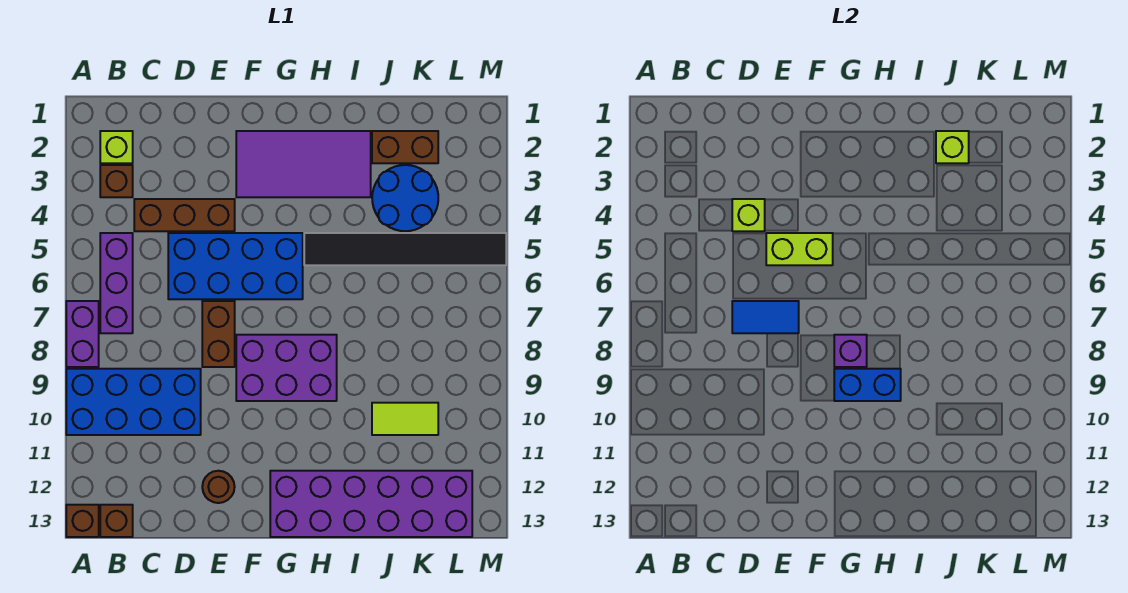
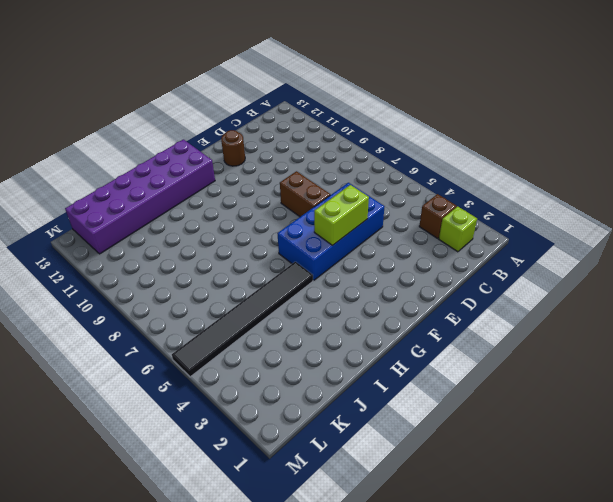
none -> purple 1x2 brick [66,301,99,367]
none -> blue 2x4 brick [66,369,201,435]
none -> brown 1x1 brick [66,505,99,537]

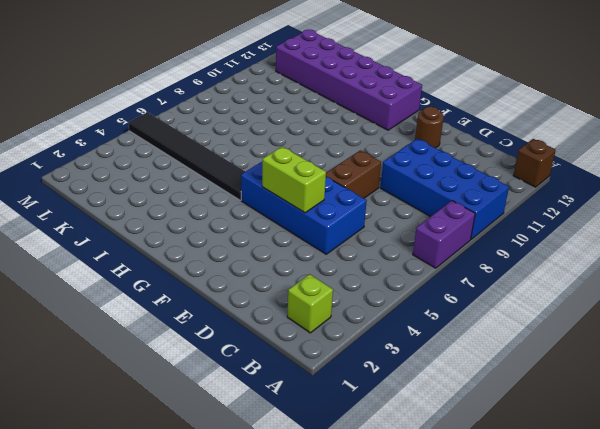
none -> brown 1x1 brick [100,165,133,197]
none -> purple 1x3 brick [100,233,133,333]
none -> brown 1x1 brick [100,505,133,537]

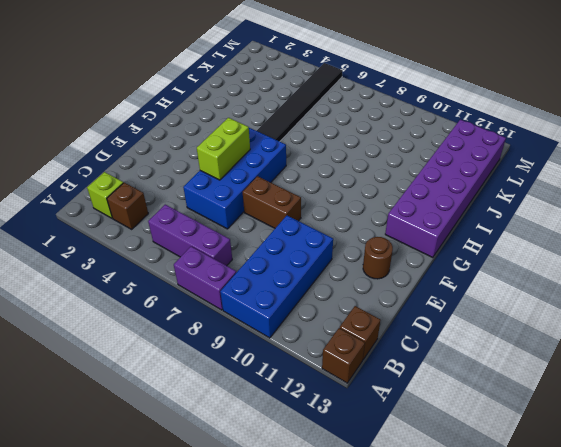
none -> brown 1x3 brick [134,199,235,231]
none -> purple 2x4 tile [236,131,371,197]
none -> purple 2x3 brick [236,335,337,401]

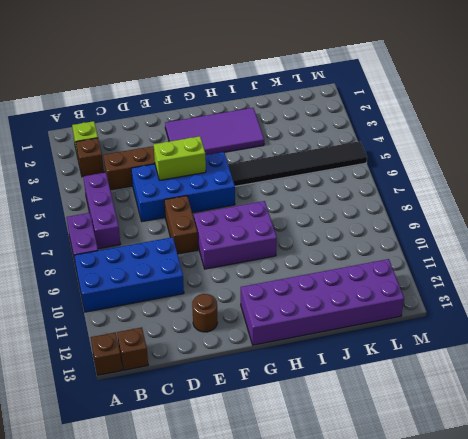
none -> brown 1x2 brick [372,131,438,163]
none -> blue 2x2 round brick [372,165,438,231]
none -> lime 1x2 tile [372,403,438,435]

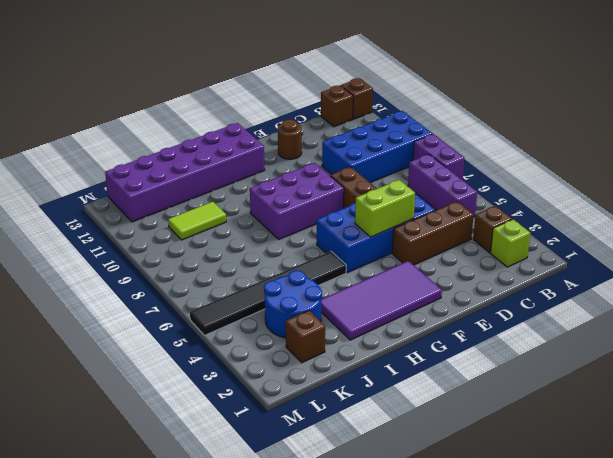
brown 1x1 brick [286,311,325,363] -> brown 1x2 brick [372,131,438,163]
none -> lime 1x1 brick [732,199,765,231]
none -> blue 1x2 tile [732,301,799,333]
none -> purple 1x1 brick [834,335,867,367]

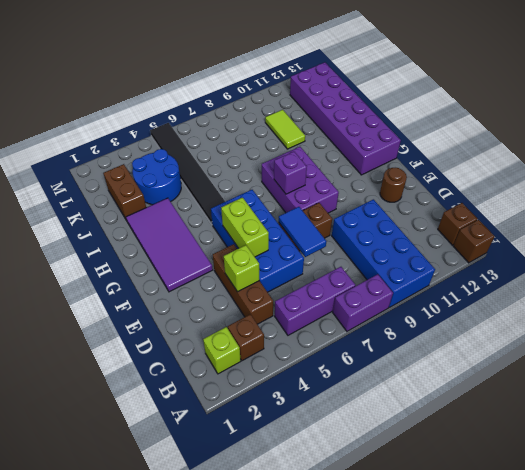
none -> blue 1x2 brick [834,369,901,401]
none -> lime 1x1 brick [936,131,969,163]

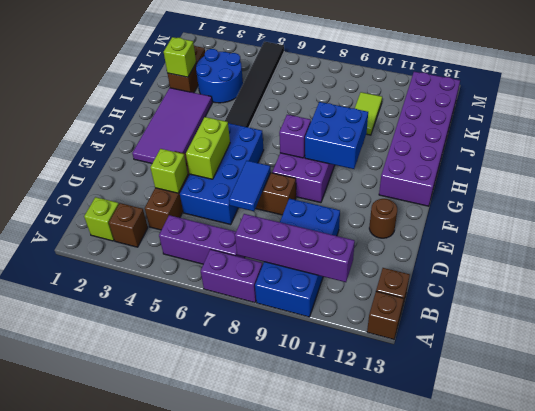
purple 1x4 brick [235,214,355,282] -> none
blue 2x2 brick [305,102,368,169] -> blue 1x2 brick [834,369,901,401]

